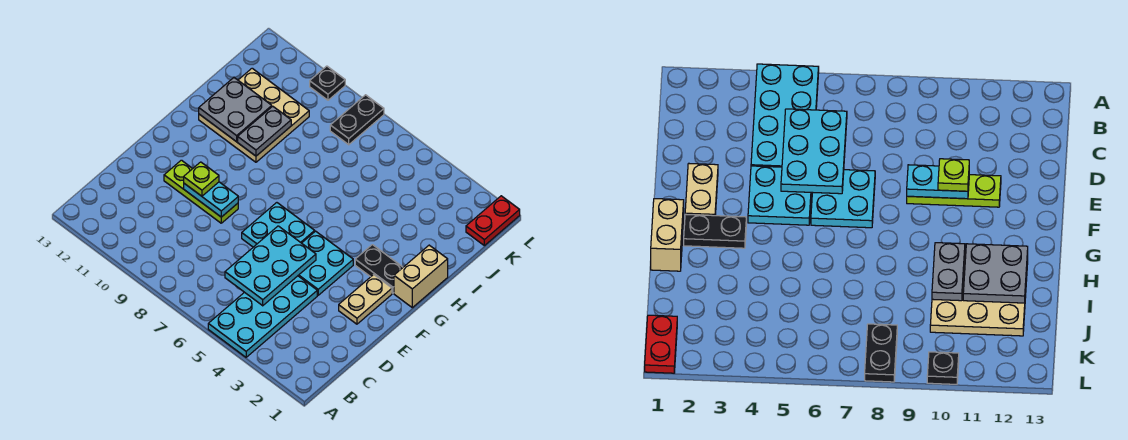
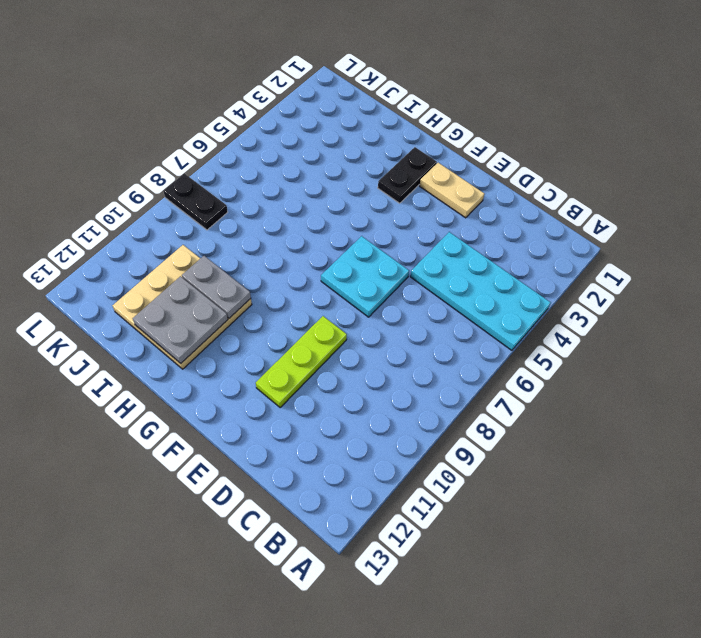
none -> cyan 2x2 plate [298,231,353,295]
none -> tan 1x2 brick [394,245,448,308]
none -> red 1x2 plate [466,196,520,246]

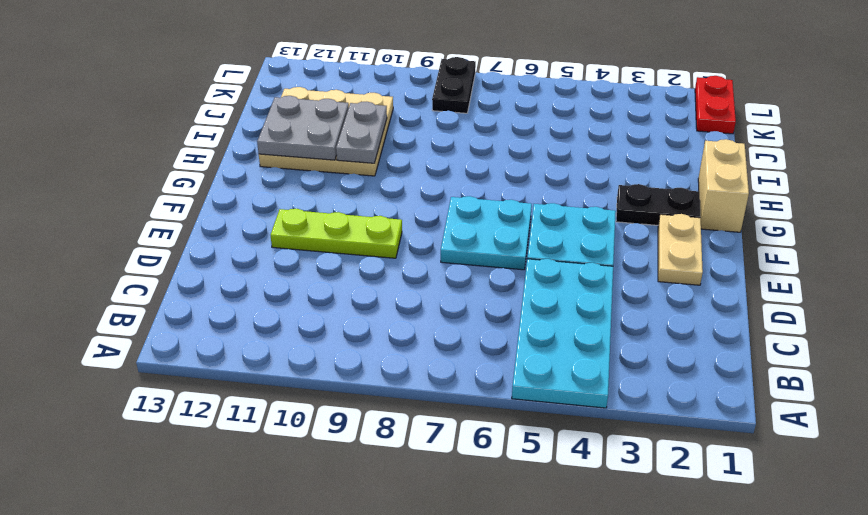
none -> black 1x1 plate [310,66,345,100]
none -> cyan 2x3 plate [225,226,316,306]
none -> cyan 1x2 plate [184,182,238,217]

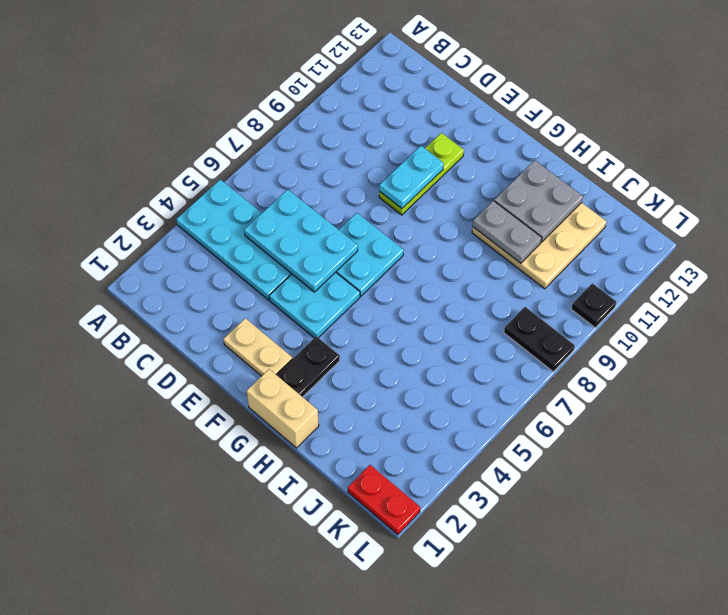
none -> lime 1x1 plate [184,162,219,196]

